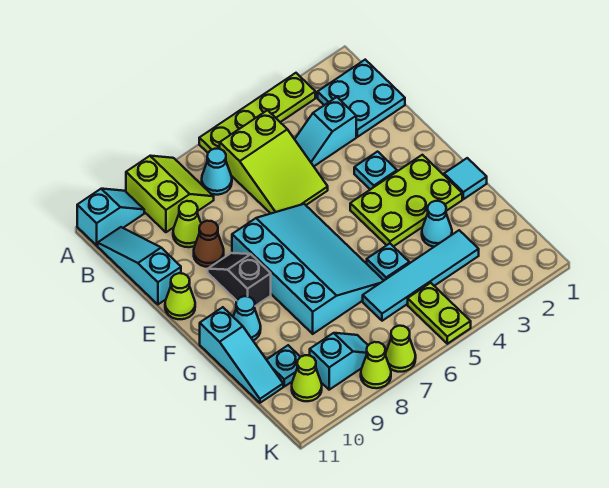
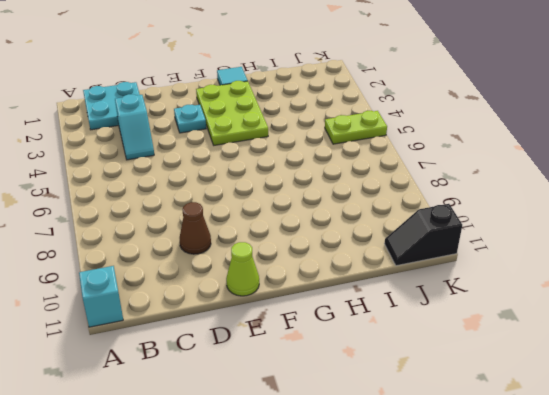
black 1x2 slope [384,204,462,266] -> black 1x2 slope moved to [208,253,271,306]
none -> lime 1x4 plate [199,73,315,153]
none -> lime 2x2 slope [126,156,214,232]
none -> lime 2x3 slope [220,110,328,213]

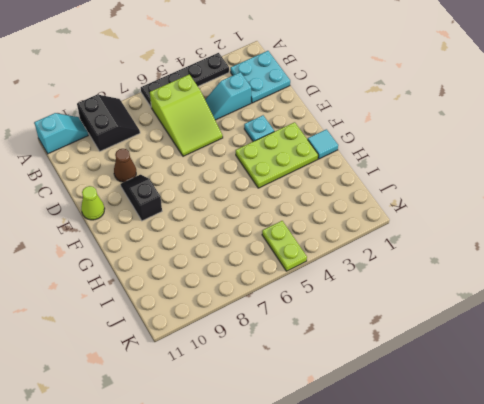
black 1x4 plate [141,53,229,107] -> lime 1x4 plate [199,73,315,153]
black 2x2 slope [77,95,140,151] -> lime 2x2 slope [126,156,214,232]
none -> cyan 1x1 cone [202,149,232,195]
none -> cyan 1x3 slope [98,227,181,304]
none -> lime 1x1 cone [173,201,201,247]

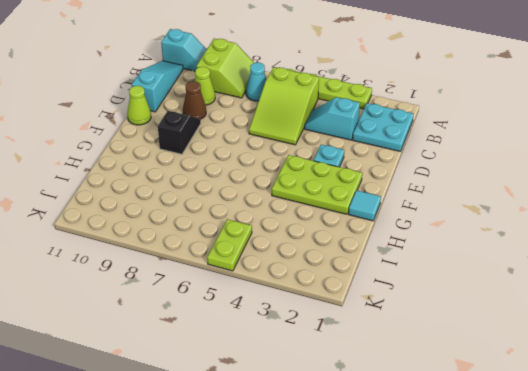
none -> cyan 3x4 slope [232,204,384,334]
none -> cyan 1x1 cone [233,296,261,340]
none -> cyan 1x3 slope [200,307,283,403]

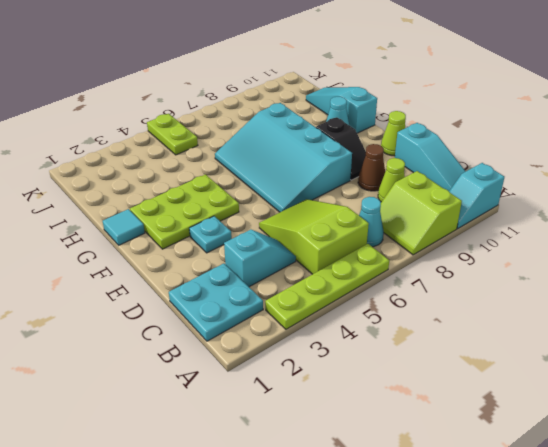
none -> cyan 1x1 cone [422,201,452,247]
none -> cyan 1x1 plate [367,244,409,280]
none -> cyan 1x4 tile [363,230,479,321]

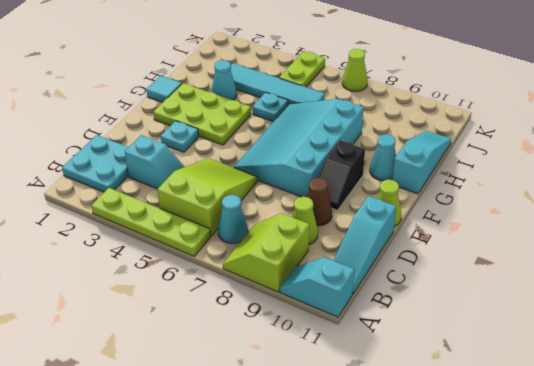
none -> cyan 1x1 plate [267,345,300,386]
none -> cyan 1x2 slope [310,333,368,390]
none -> lime 1x1 cone [292,355,322,401]

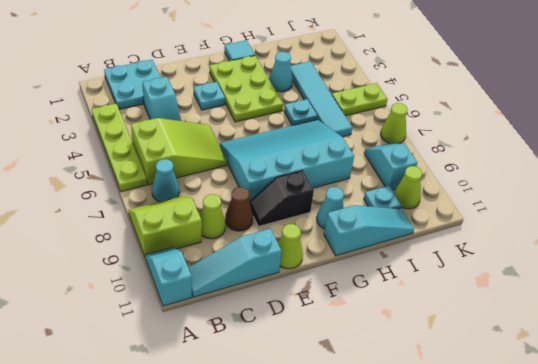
none -> lime 1x1 cone [361,342,391,388]

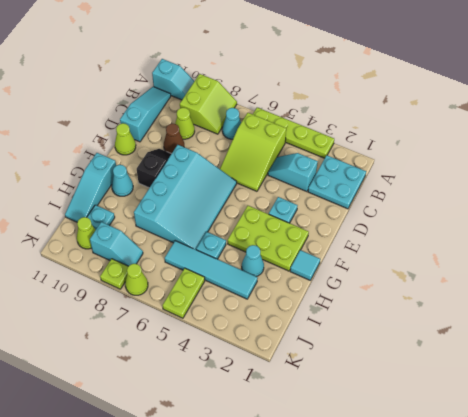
lime 1x1 plate [100,259,128,289] -> lime 1x1 cone [361,342,391,388]

